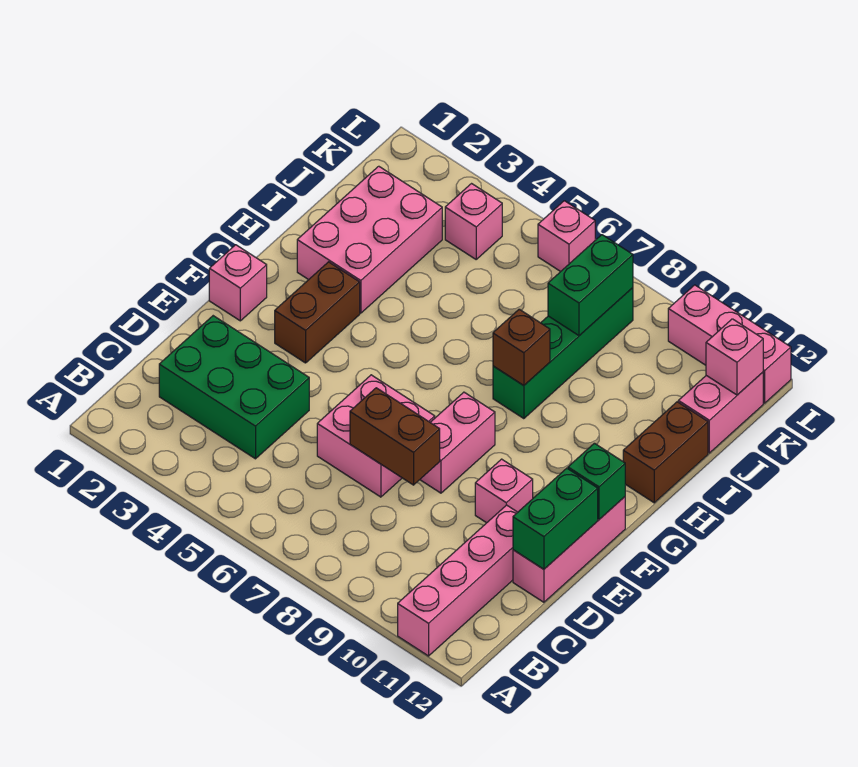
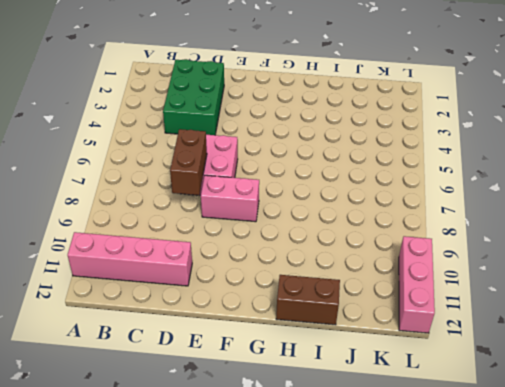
none -> pink 1x3 brick [513,497,625,602]
none -> pink 1x1 brick [475,459,533,523]
none -> pink 1x1 brick [209,245,267,321]

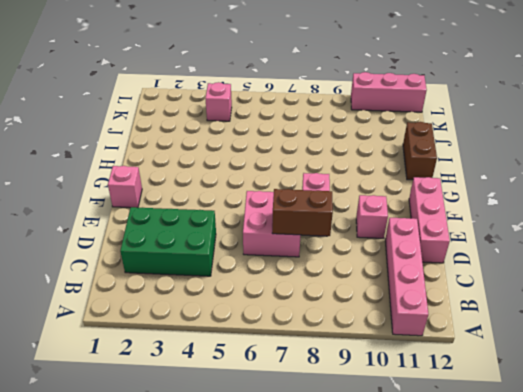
none -> brown 1x2 brick [275,262,360,363]
none -> pink 2x3 brick [297,166,442,313]
none -> green 1x4 brick [493,288,633,419]

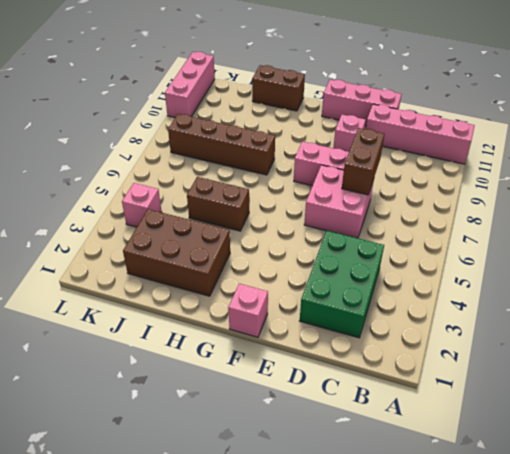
brown 2x3 brick [123,209,230,296] -> pink 2x3 brick [297,166,442,313]
brown 1x2 brick [187,177,249,231] -> brown 1x2 brick moved to [275,262,360,363]
brown 1x4 brick [168,114,275,175] -> green 1x4 brick [493,288,633,419]
none -> pink 1x2 brick [678,372,763,453]
none -> pink 1x1 brick [538,201,595,272]
none -> green 1x2 brick [513,468,598,569]

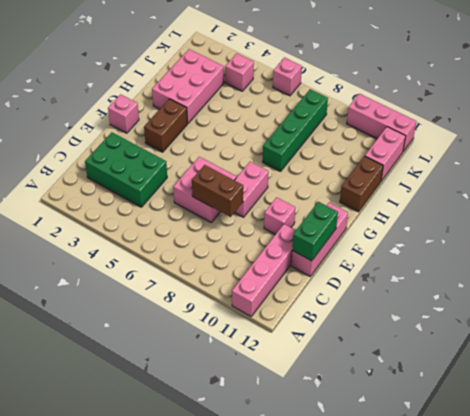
none -> green 1x1 brick [568,443,625,519]
none -> brown 1x1 brick [493,309,550,386]
none -> green 1x2 brick [548,235,633,336]

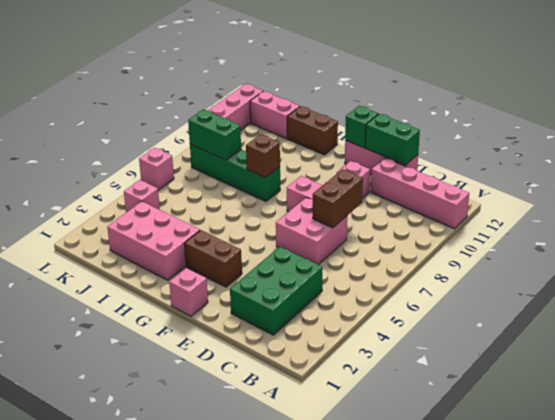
none -> pink 1x1 brick [706,319,763,395]

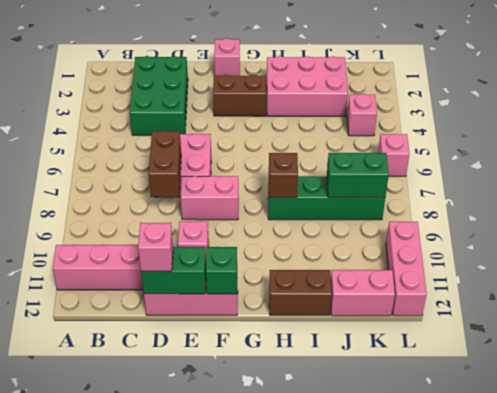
pink 1x1 brick [138,223,173,271] -> pink 1x1 brick moved to [706,319,763,395]

